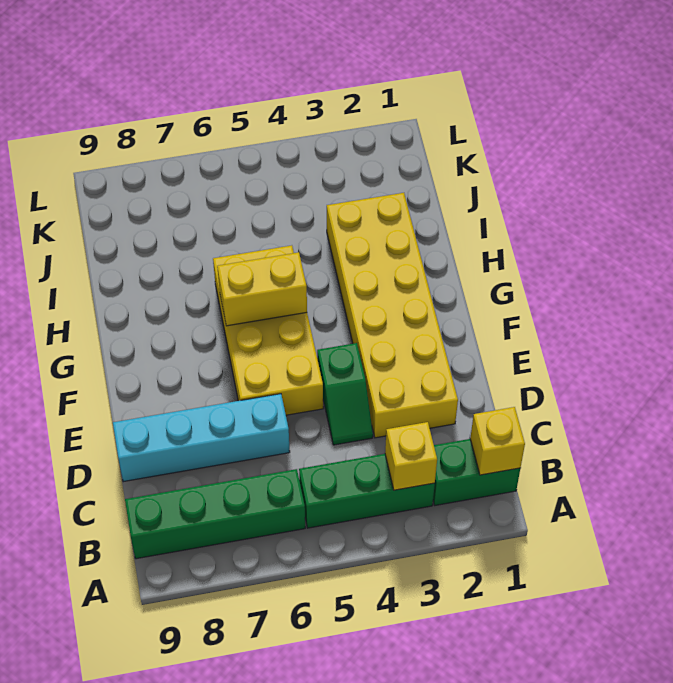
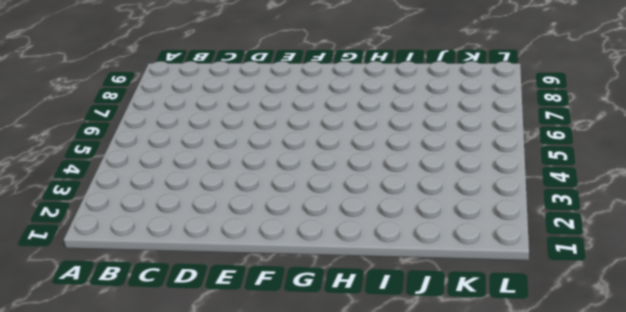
none -> green 1x2 brick [433,439,520,505]
none -> green 1x3 brick [299,454,435,528]

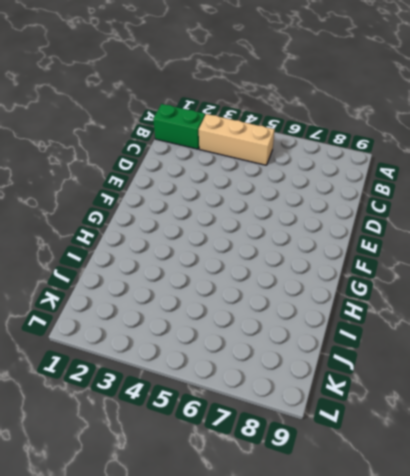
tan 1x3 brick [199,114,274,165] -> green 1x3 brick [299,454,435,528]
none -> green 1x4 brick [125,469,305,559]
none -> yellow 2x6 brick [327,193,458,438]

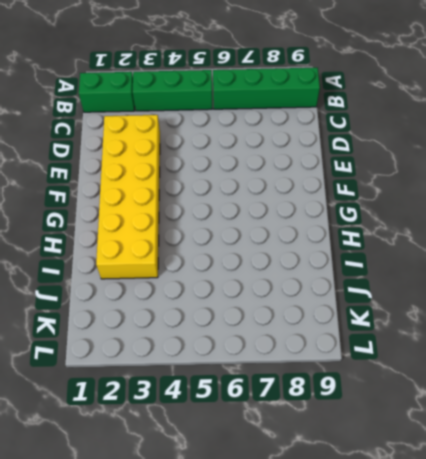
none -> green 1x2 slope [317,343,373,445]
none -> cyan 1x4 brick [113,394,290,482]

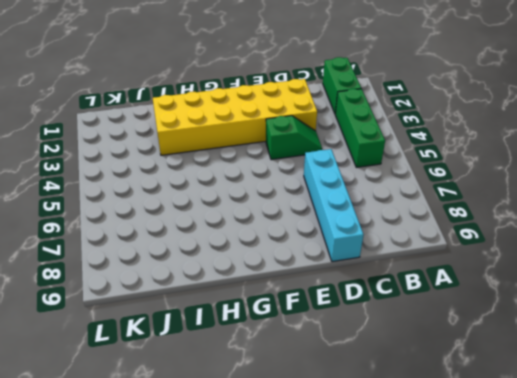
none -> green 1x4 brick [125,469,305,559]
none -> yellow 2x4 brick [213,245,323,415]

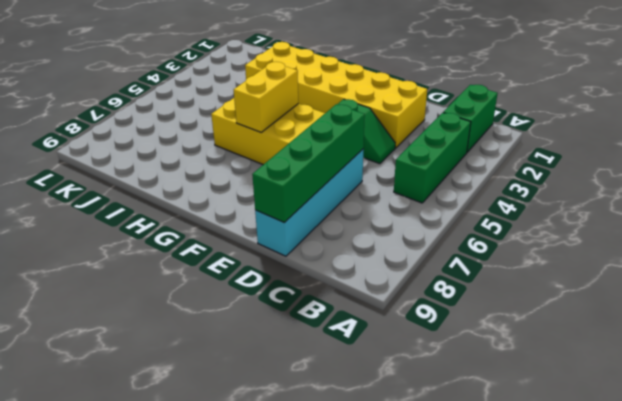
green 1x4 brick [252,104,365,223] -> green 1x4 brick moved to [125,469,305,559]
none -> yellow 1x1 brick [470,407,525,475]
none -> yellow 1x1 brick [385,422,437,490]

